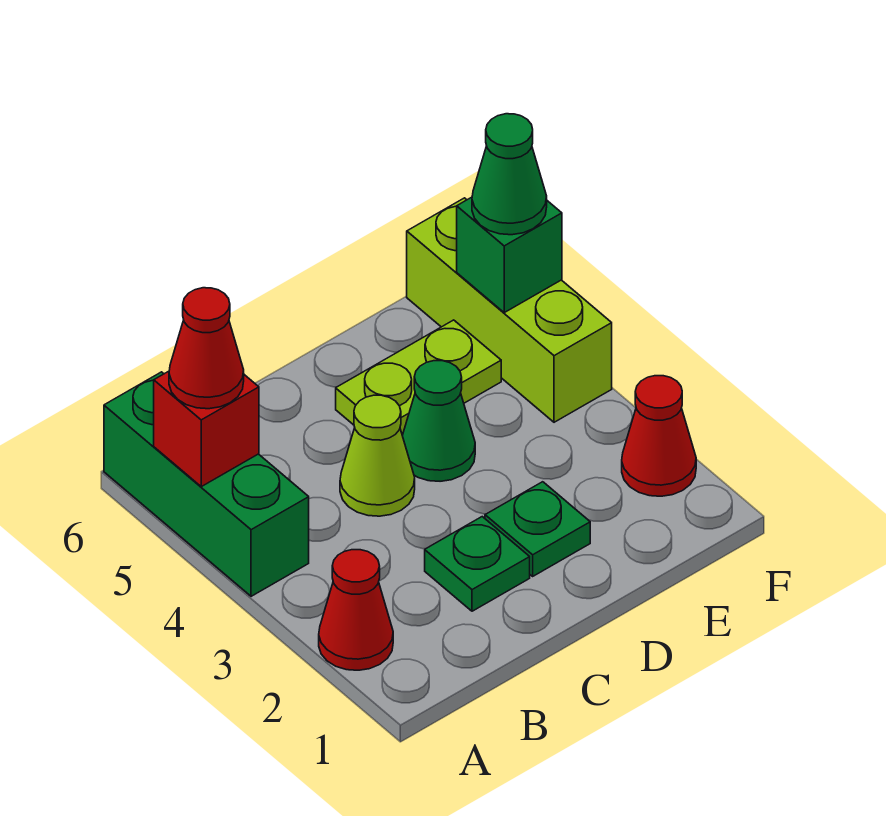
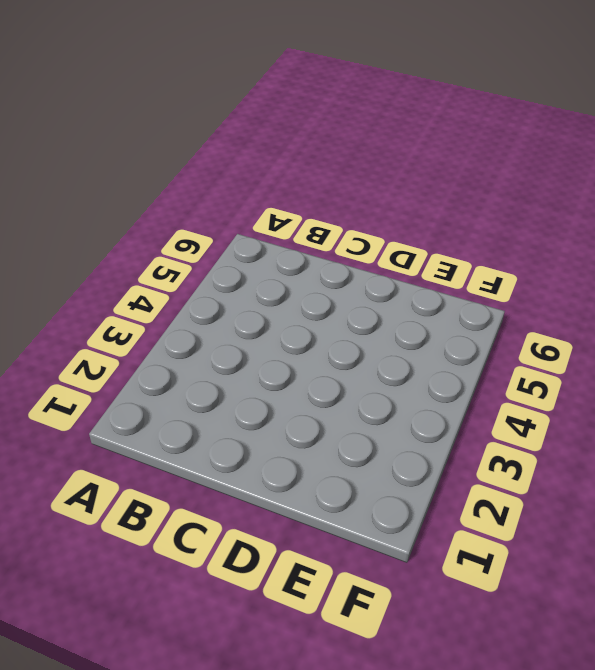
none -> red 1x1 cone [319,550,393,670]
none -> green 1x3 brick [104,372,309,596]
none -> green 1x1 plate [425,517,530,611]

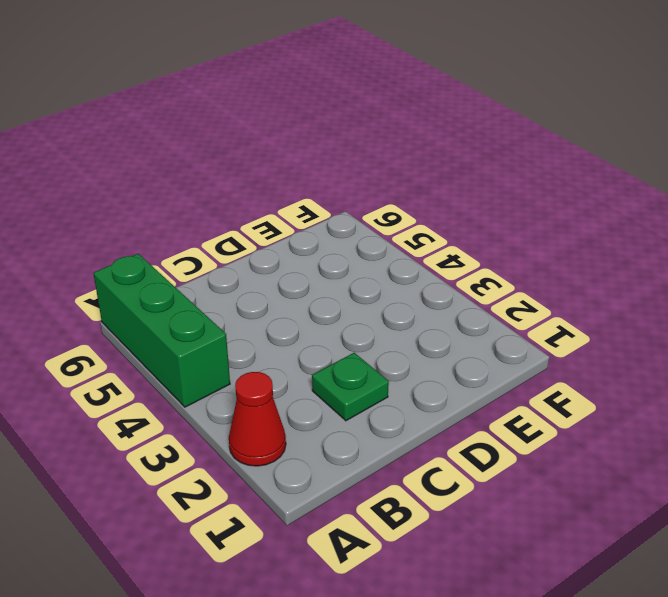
none -> lime 1x1 cone [340,395,415,516]
none -> green 1x1 plate [485,482,590,576]
none -> green 1x1 cone [402,361,475,481]

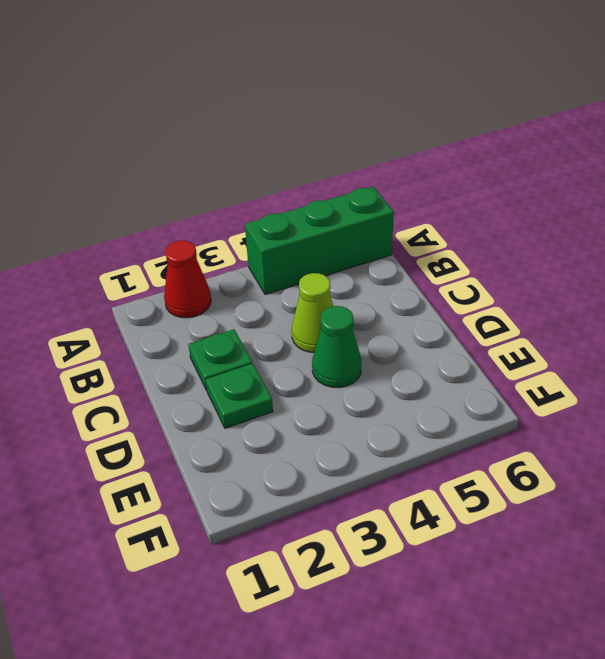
none -> lime 1x2 plate [336,320,501,435]
none -> red 1x1 cone [622,376,696,496]
none -> lime 1x3 brick [407,198,612,422]

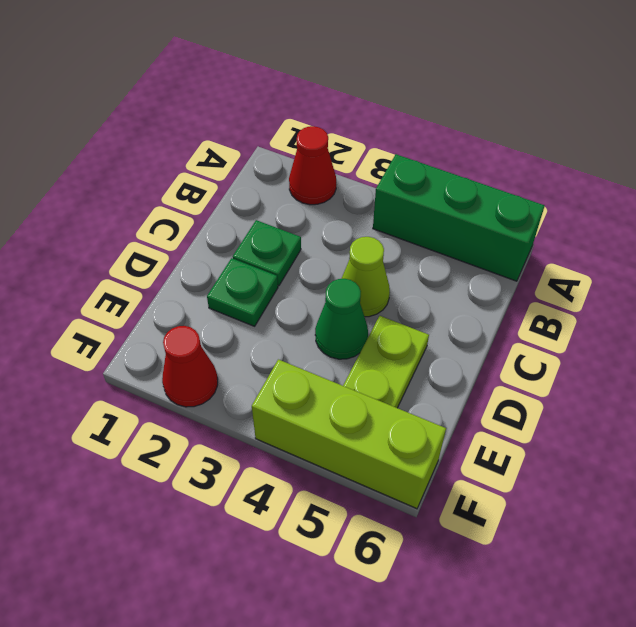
none -> red 1x1 brick [154,371,259,487]
none -> green 1x1 brick [457,197,562,313]
none -> red 1x1 cone [169,288,244,409]

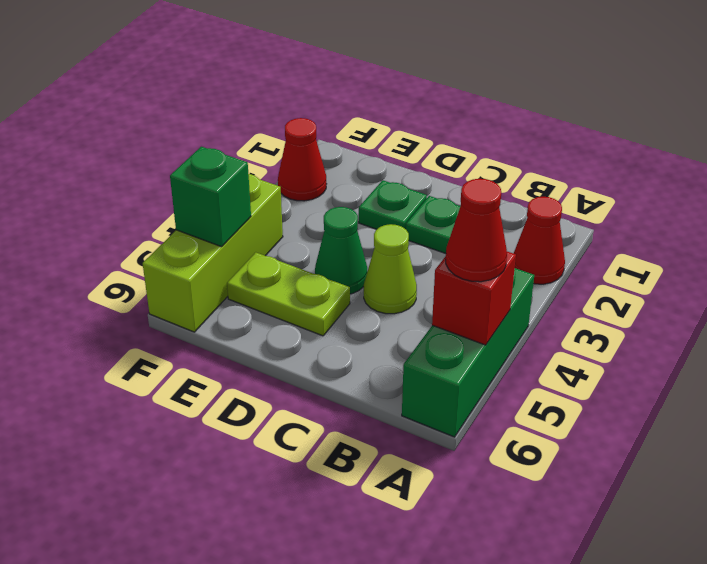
none -> green 1x1 cone [472,114,547,235]

